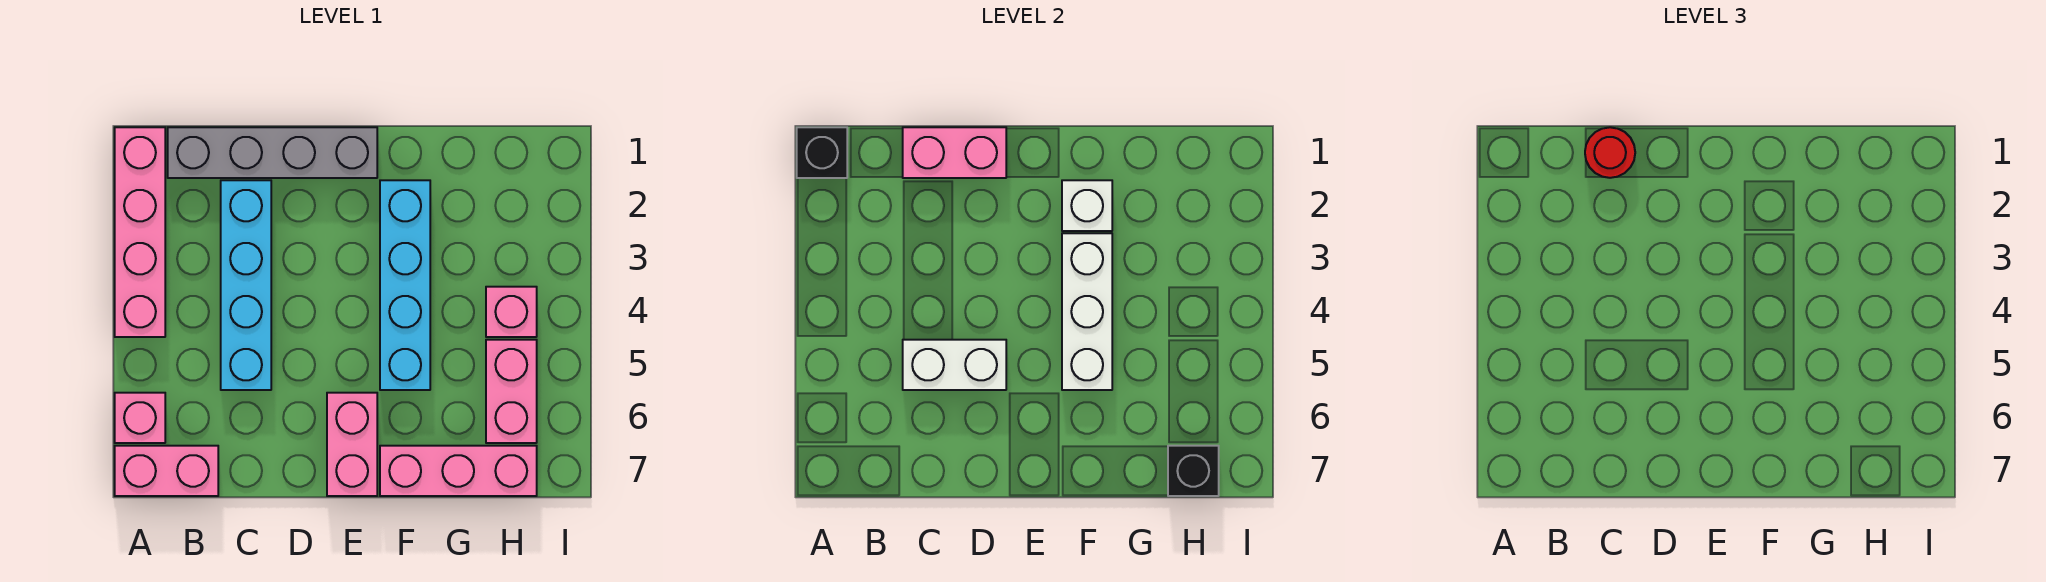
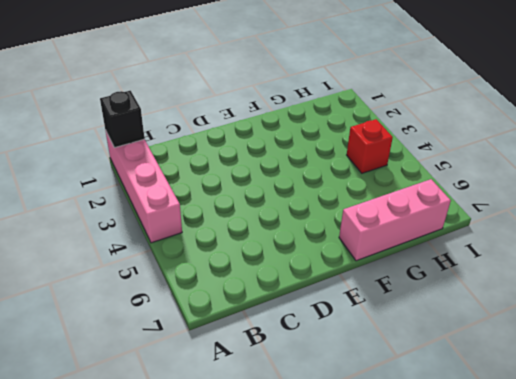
red 1x1 brick [347,119,393,173] -> pink 1x1 brick [486,287,537,337]
none -> pink 1x1 brick [115,393,165,443]
none -> pink 1x2 brick [115,446,218,496]
none -> grey 1x4 brick [168,127,377,178]

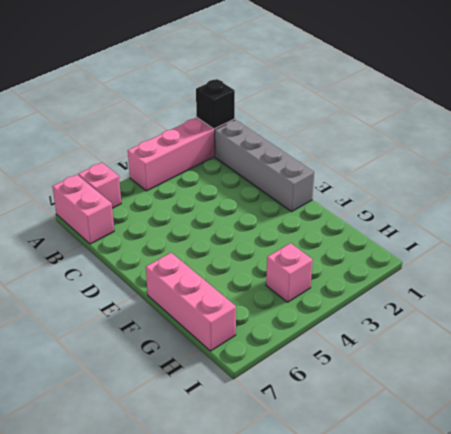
none -> cyan 1x4 brick [221,180,271,390]
none -> pink 1x2 brick [327,393,377,496]
none -> cyan 1x4 brick [380,180,430,390]

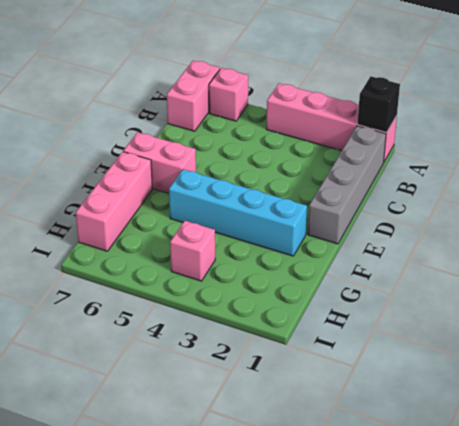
none -> cyan 1x4 brick [221,180,271,390]
none -> pink 1x2 brick [486,340,537,443]
none -> pink 1x2 brick [903,127,1006,178]

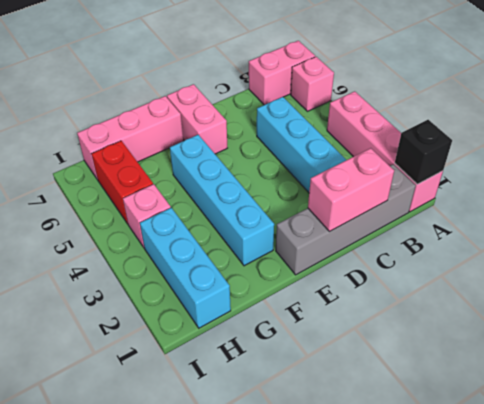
cyan 1x3 brick [140,208,231,328] -> none
red 1x2 brick [92,141,153,224] -> pink 1x2 brick [486,340,537,443]
none -> white 1x2 brick [903,340,1006,390]
none -> white 1x1 brick [1062,180,1112,231]
none -> white 1x3 brick [1062,233,1112,390]

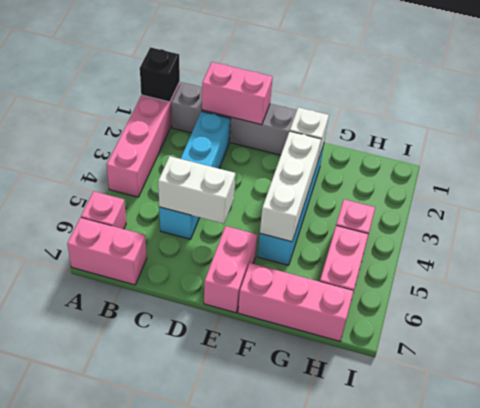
none -> black 1x1 brick [1168,446,1219,496]
none -> red 1x1 round brick [1585,127,1635,178]

